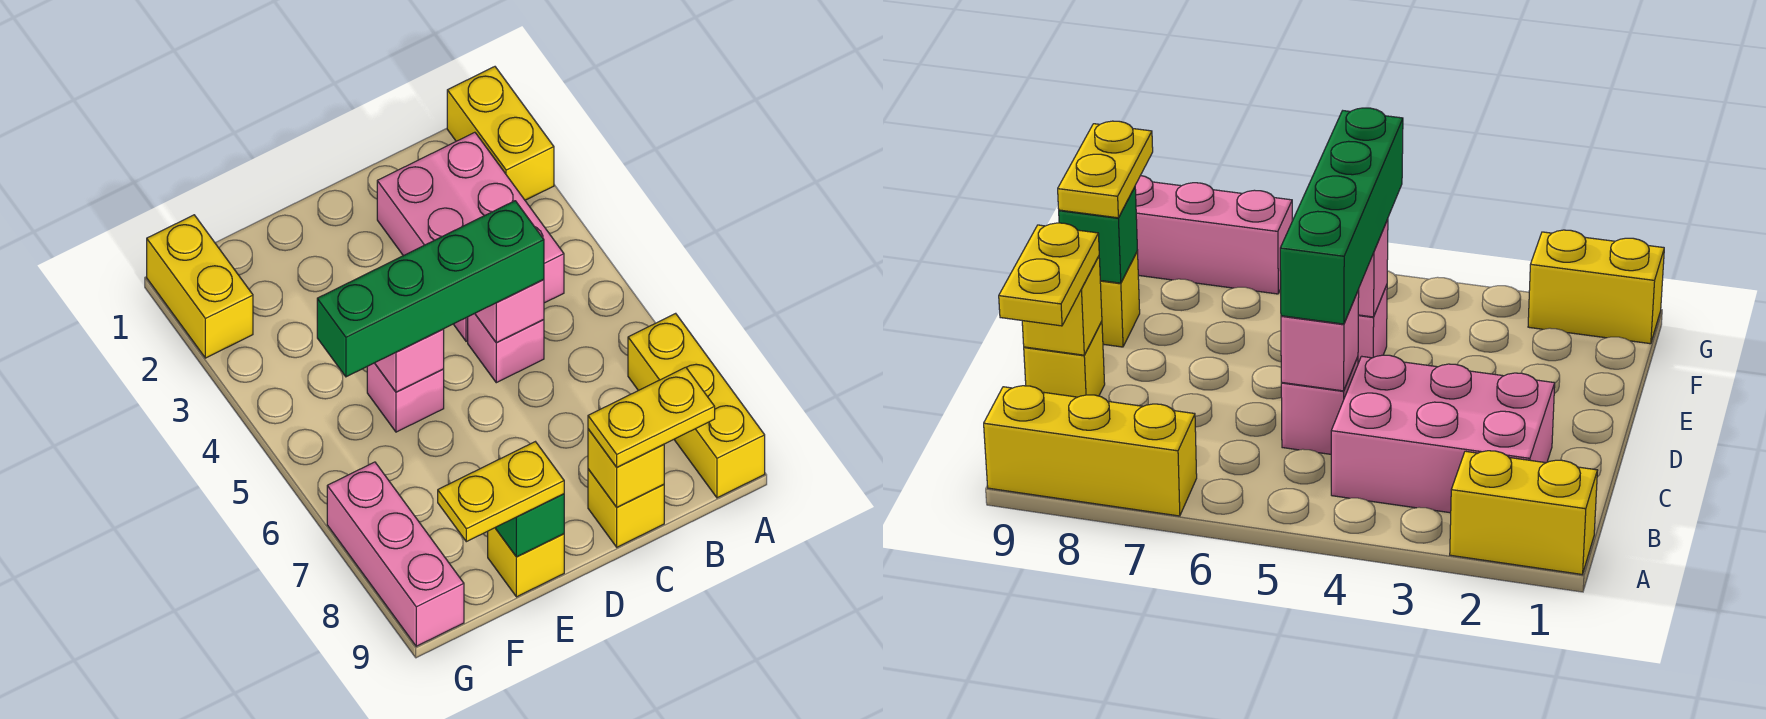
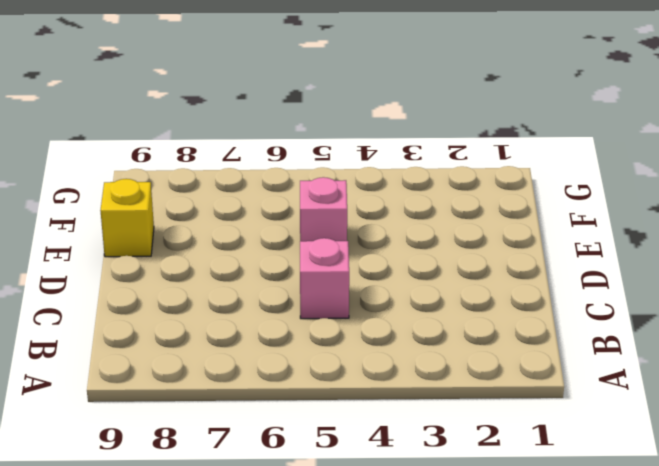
none -> yellow 1x2 brick [447,67,554,200]
none -> yellow 1x3 brick [628,313,765,498]
none -> pink 2x3 brick [377,132,564,341]

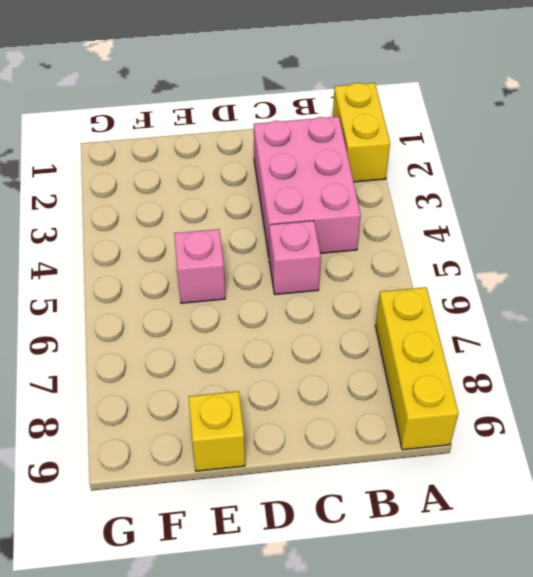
none -> yellow 1x1 brick [588,469,664,547]
none -> yellow 1x2 brick [147,215,253,358]
none -> pink 1x3 brick [327,462,464,646]

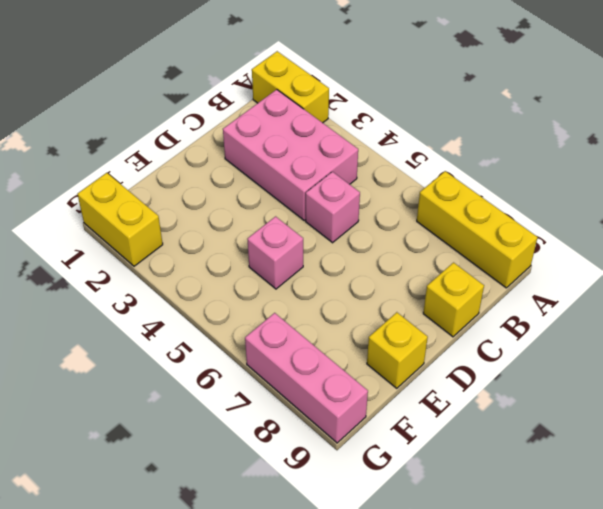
none -> pink 1x1 brick [475,280,544,343]
none -> yellow 1x1 brick [588,429,664,507]
none -> pink 1x1 brick [375,329,444,392]

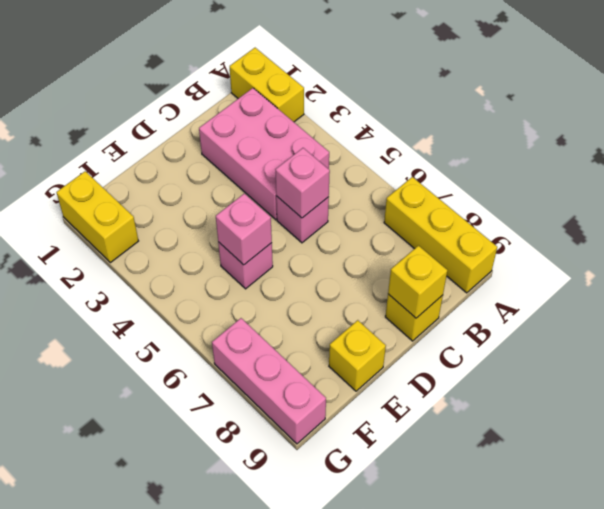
none -> green 1x1 brick [495,494,564,557]
none -> yellow 1x2 plate [588,367,715,467]
none -> green 1x4 brick [317,201,544,377]

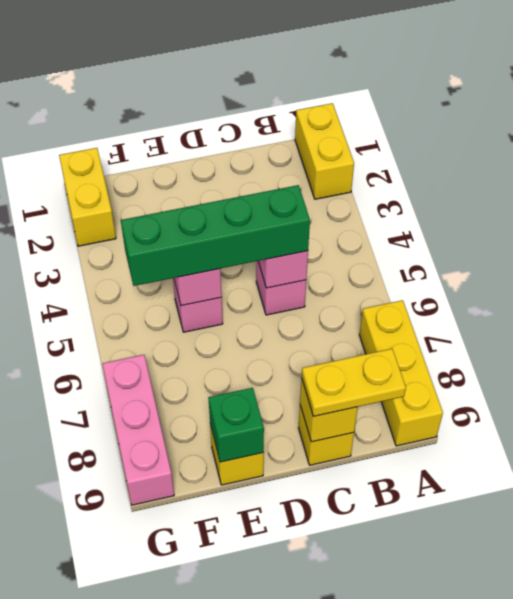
none -> pink 2x3 brick [377,132,564,341]
none -> yellow 1x2 plate [438,442,564,542]

